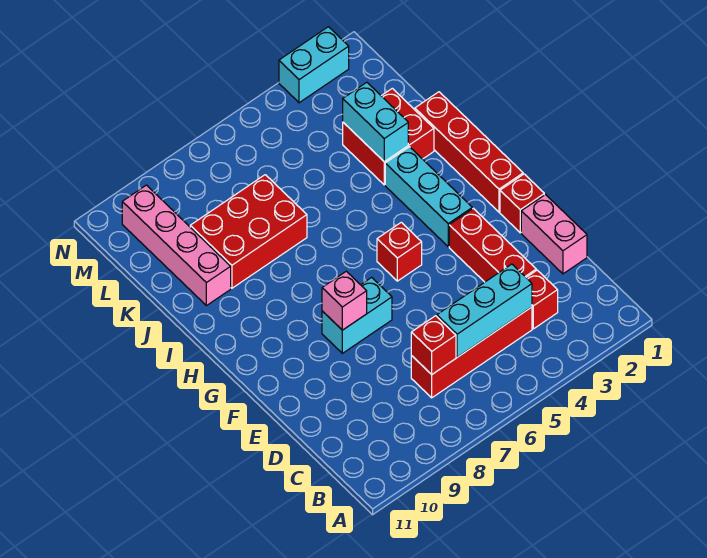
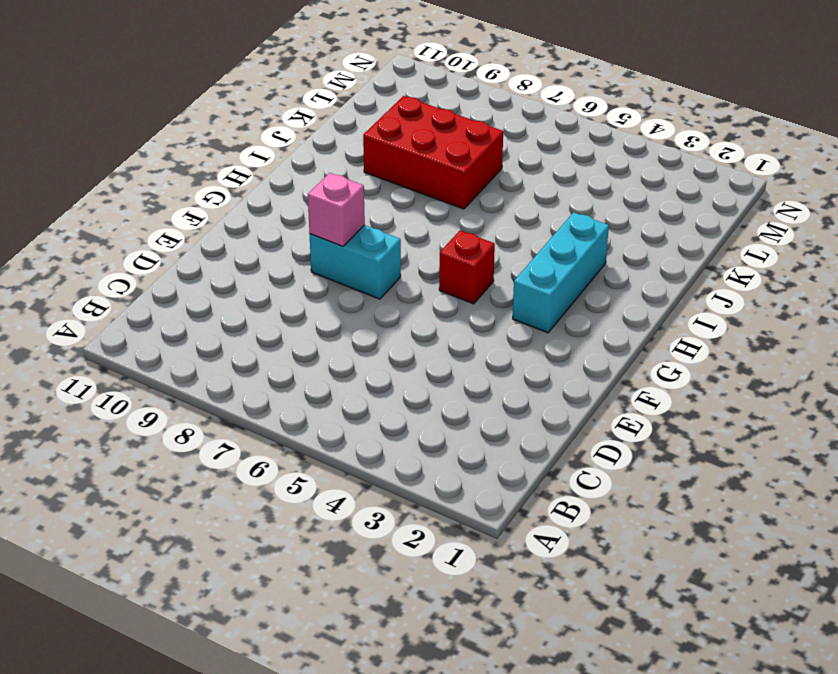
none -> red 1x1 brick [526,270,558,329]
none -> red 1x4 brick [411,307,532,398]
none -> pink 1x2 brick [521,195,587,274]

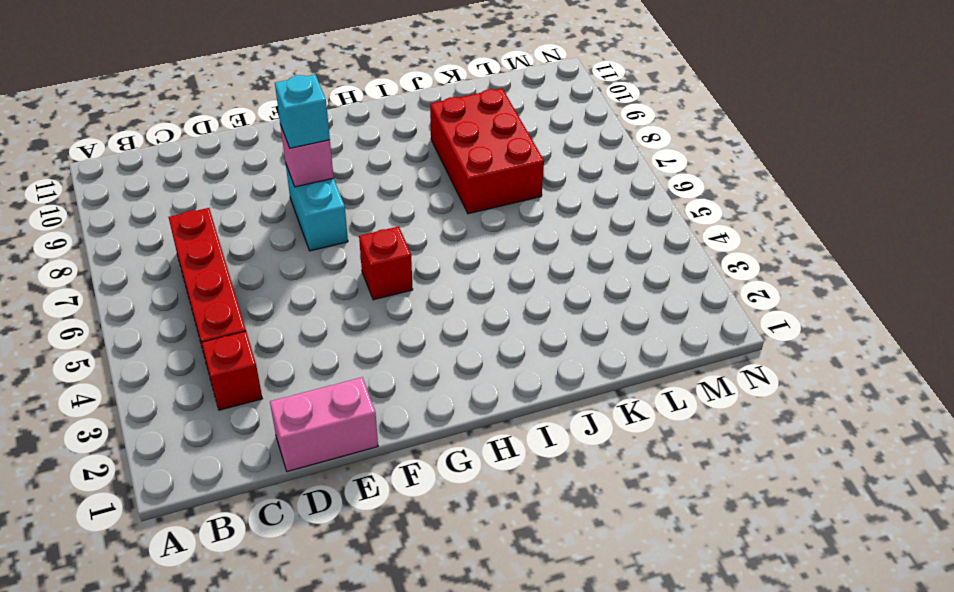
cyan 1x1 brick [275,75,330,148] -> none
none -> red 1x3 brick [449,208,536,282]
none -> red 1x1 brick [500,174,544,233]
none -> red 1x4 brick [415,92,523,212]

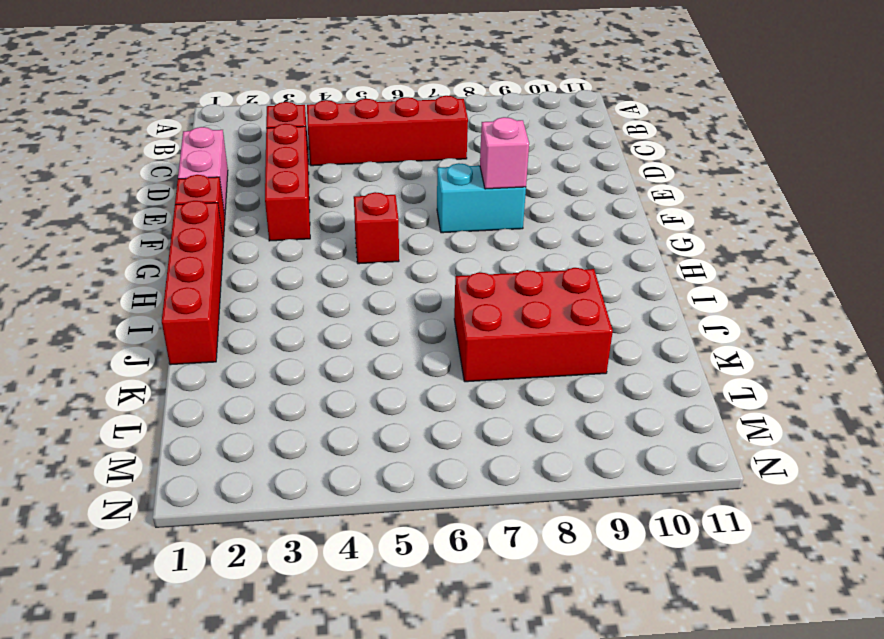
none -> cyan 1x3 brick [385,147,472,247]
none -> red 2x2 brick [343,88,434,185]
none -> pink 1x4 brick [122,185,231,306]

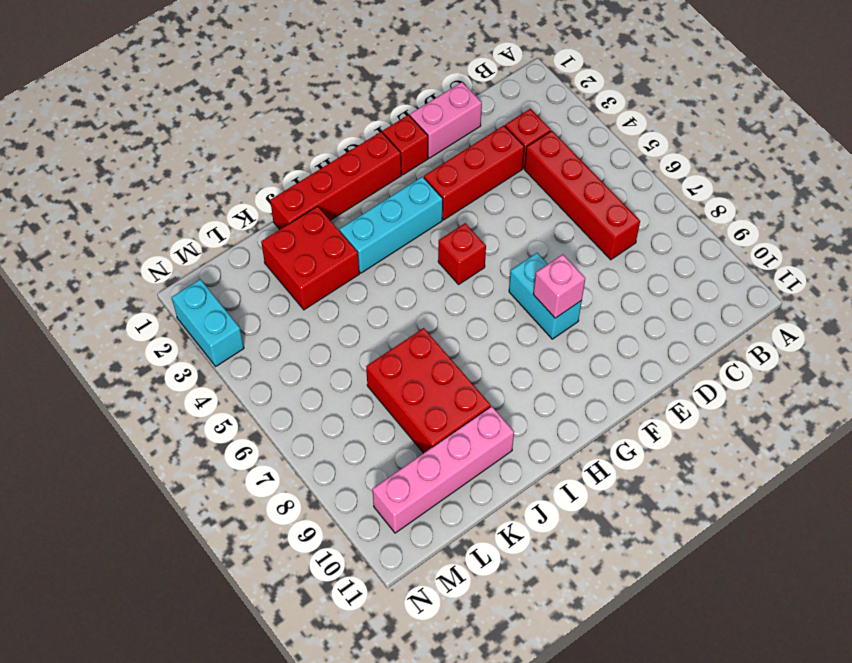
none -> cyan 1x3 brick [437,264,532,357]
none -> red 1x1 brick [411,316,456,375]
none -> cyan 1x2 brick [343,82,408,162]

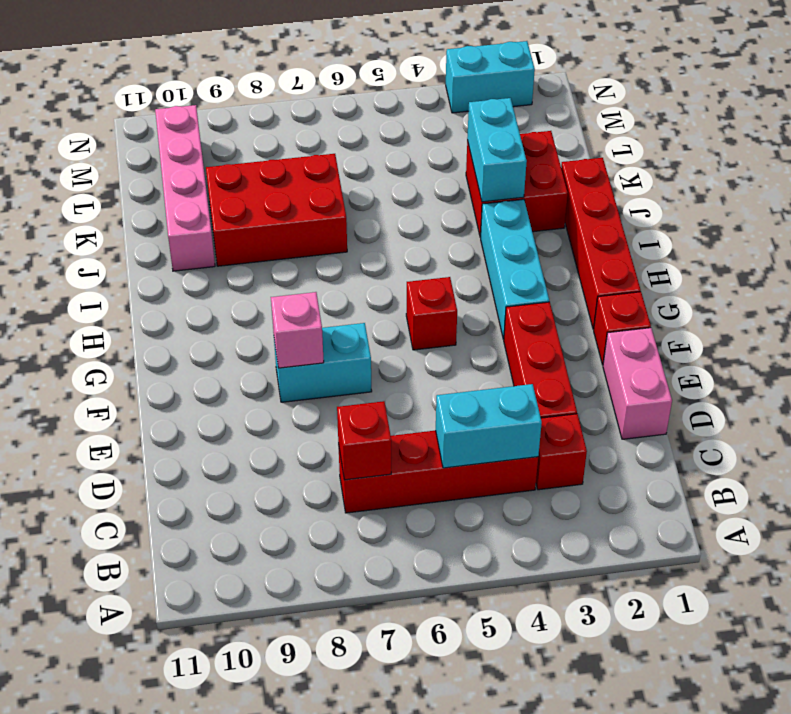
cyan 1x2 brick [436,384,542,468] -> cyan 1x3 brick [437,264,532,357]

